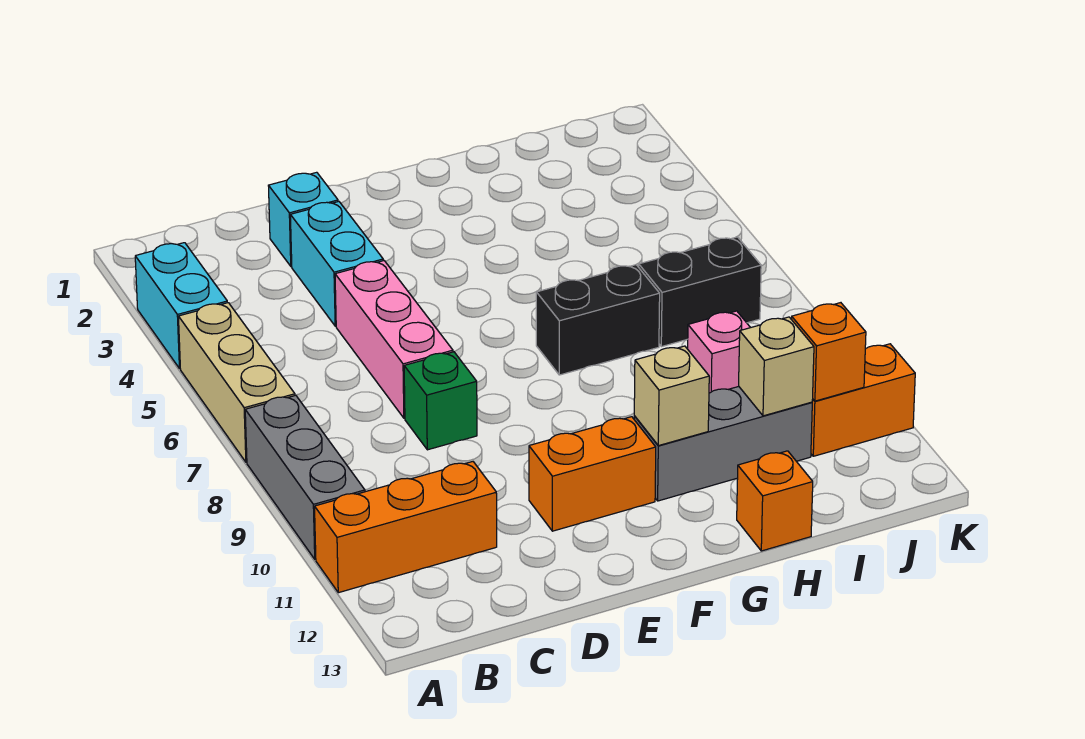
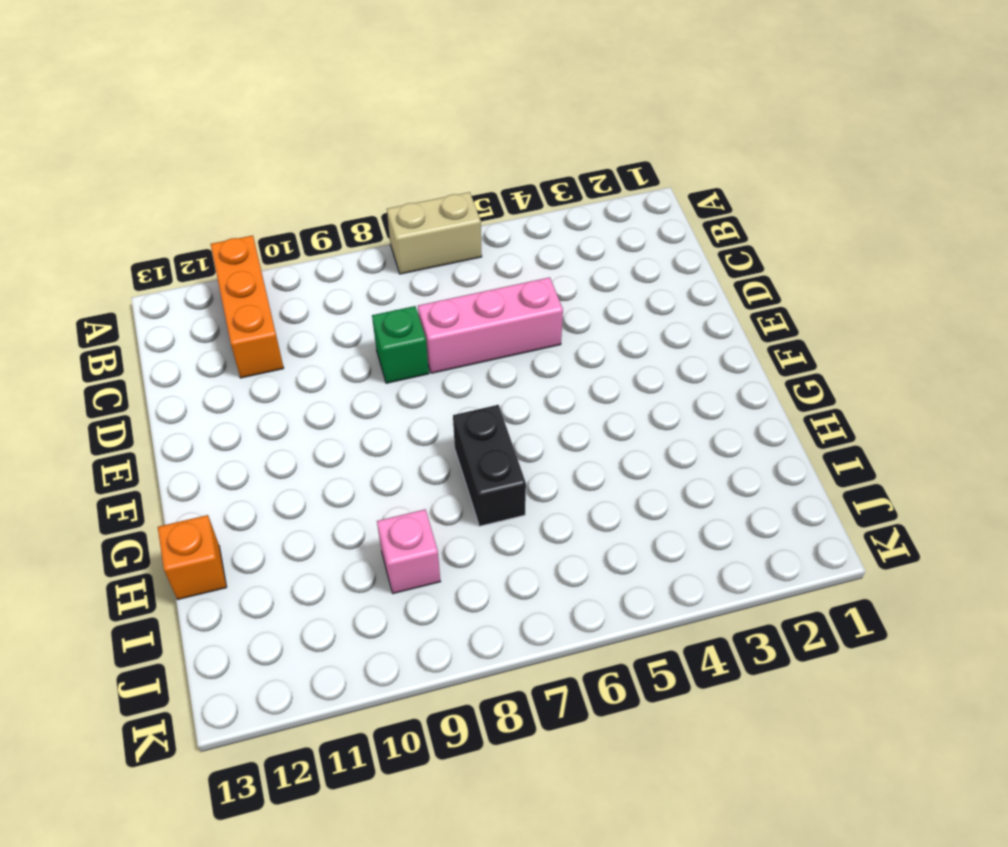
tan 1x2 brick [387,192,482,274] -> tan 1x3 brick [178,303,295,462]
none -> cyan 1x2 brick [135,243,227,369]
none -> grey 1x3 brick [245,395,365,559]
none -> cyan 1x1 brick [268,172,338,266]

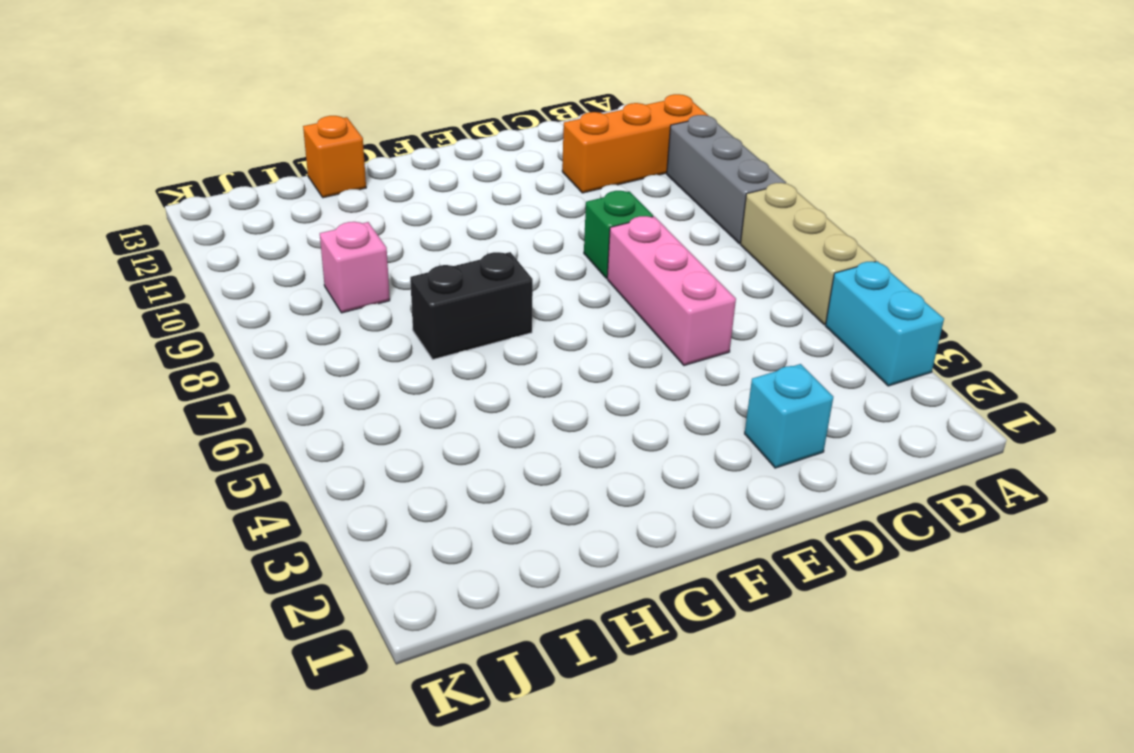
none -> cyan 1x2 brick [290,202,383,326]
none -> orange 1x2 brick [529,417,656,531]
none -> grey 1x3 brick [634,387,812,501]

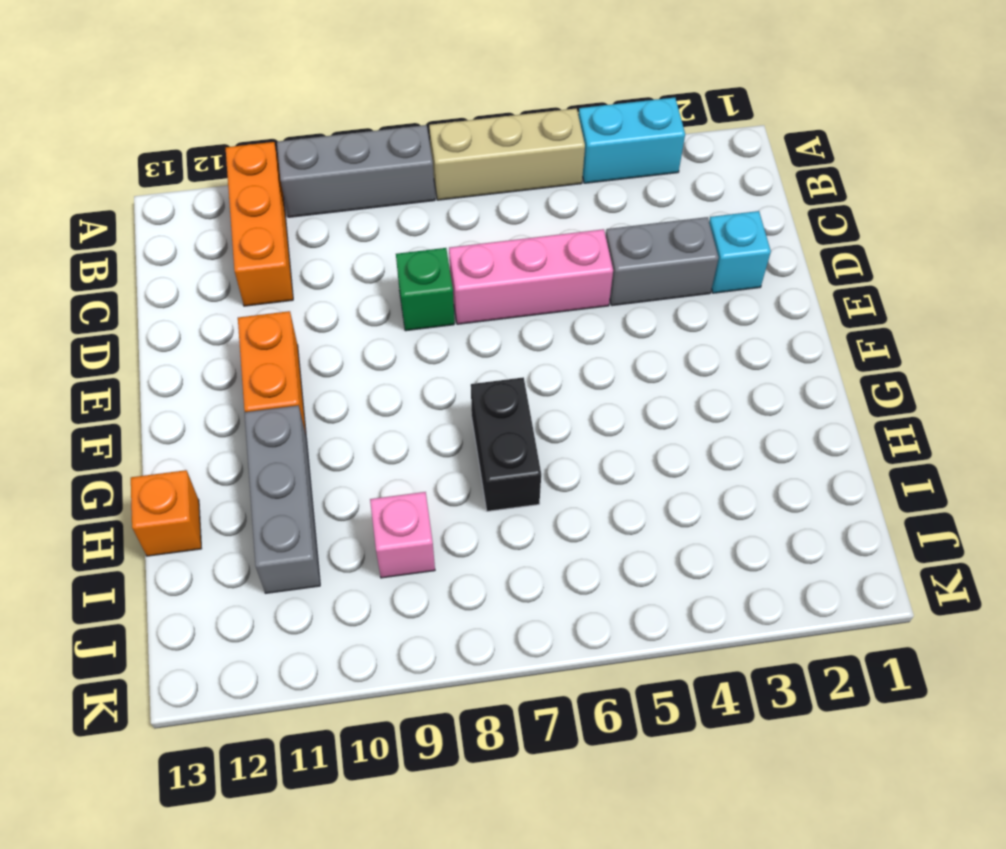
grey 1x2 brick [606,217,719,306] -> cyan 1x2 brick [290,202,383,326]
none -> black 1x2 brick [639,237,761,347]
none -> orange 1x2 brick [811,344,915,456]
none -> tan 1x1 brick [634,346,709,446]

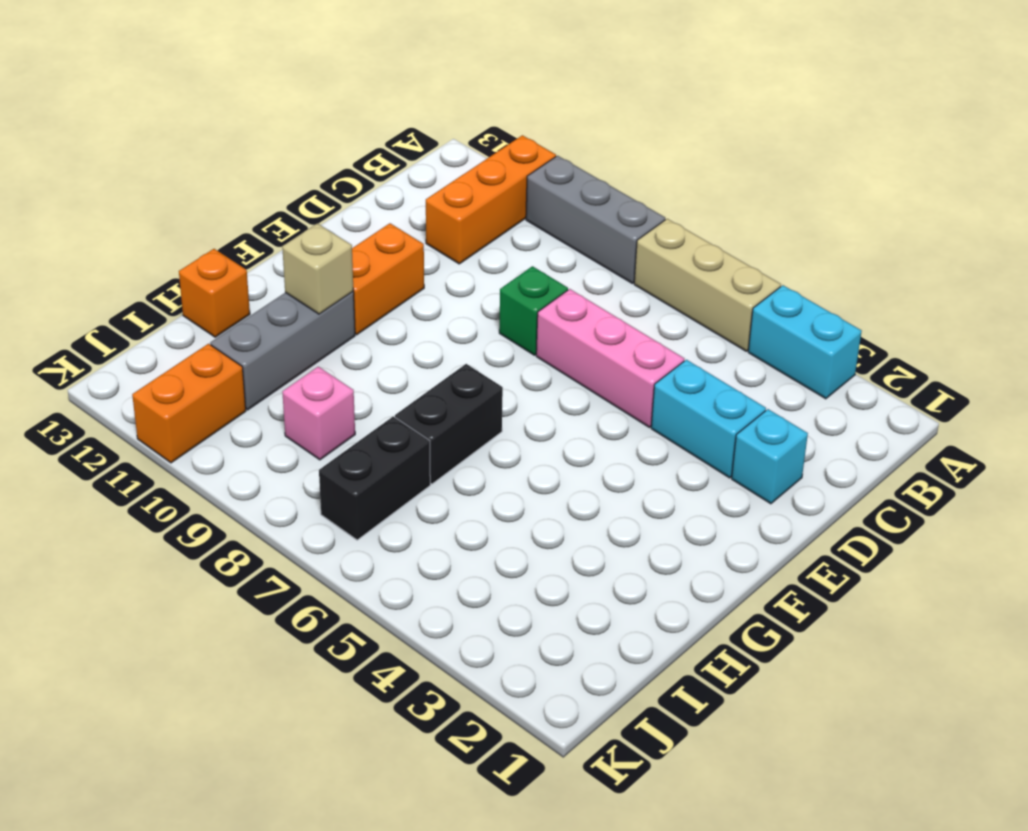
none -> tan 1x1 brick [739,317,814,416]
none -> orange 1x1 brick [792,303,866,401]

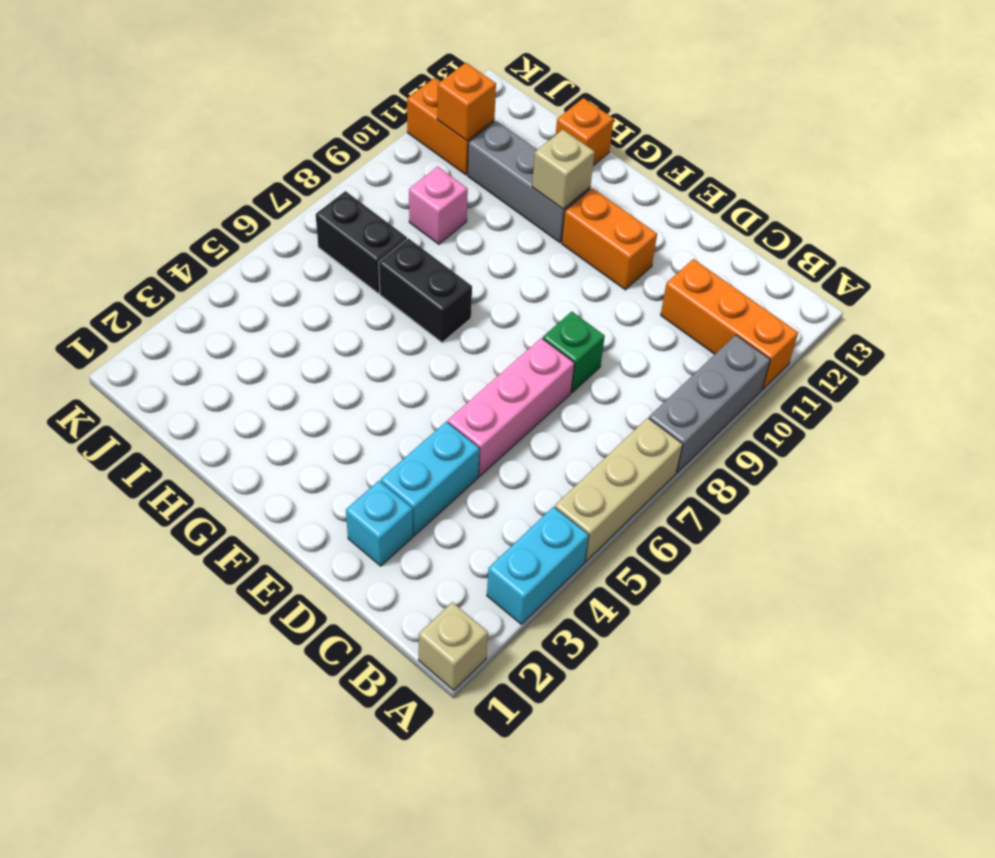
tan 1x1 brick [419,602,488,690] -> tan 1x1 brick moved to [739,317,814,416]

